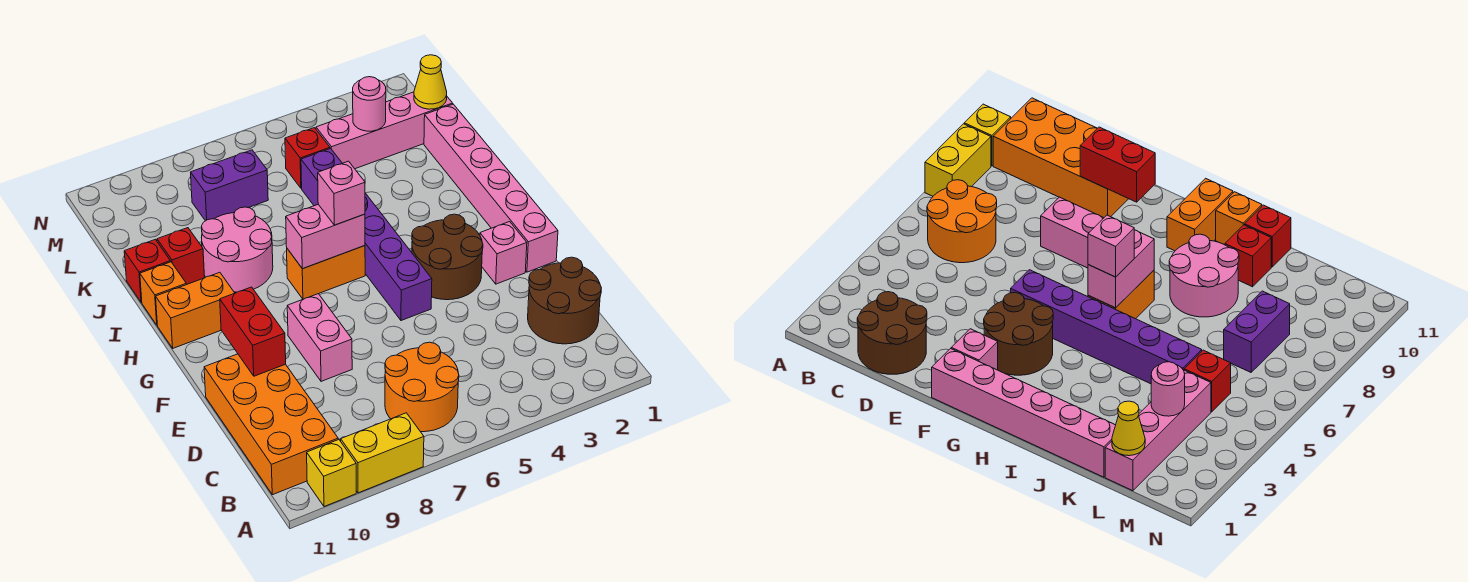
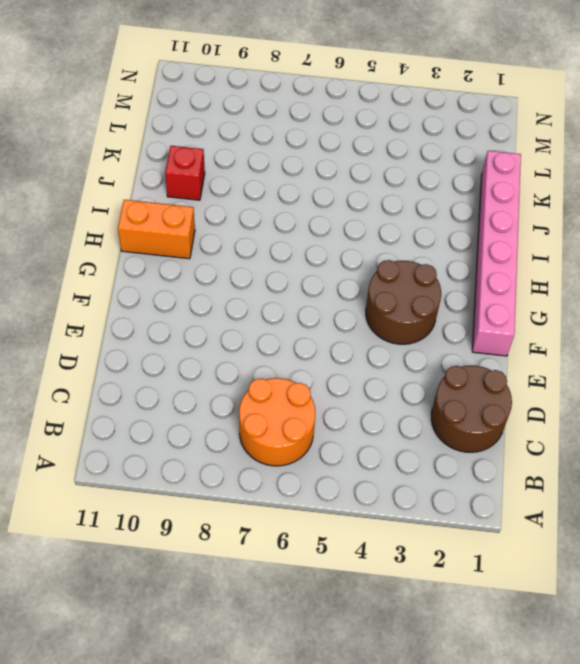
none -> yellow 1x2 brick [341,413,424,493]
none -> yellow 1x1 brick [307,439,356,507]
none -> orange 2x4 brick [204,354,338,495]

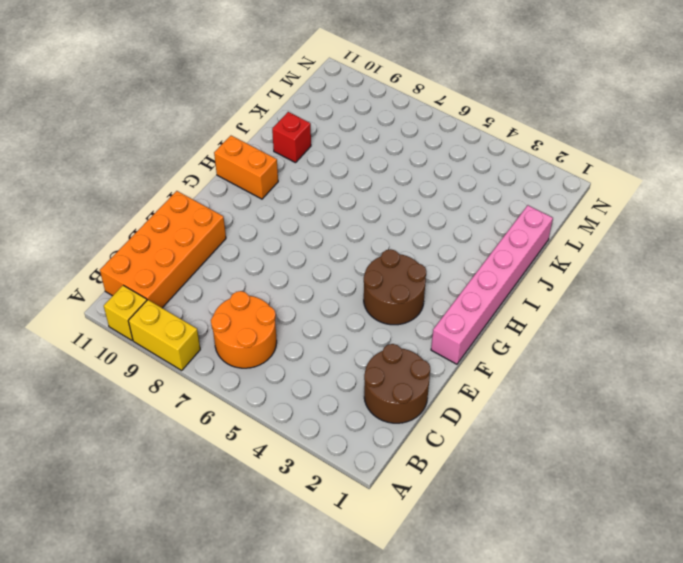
none -> pink 1x2 brick [287,294,352,381]
none -> pink 1x1 brick [480,222,527,284]
none -> purple 1x6 brick [301,148,432,321]

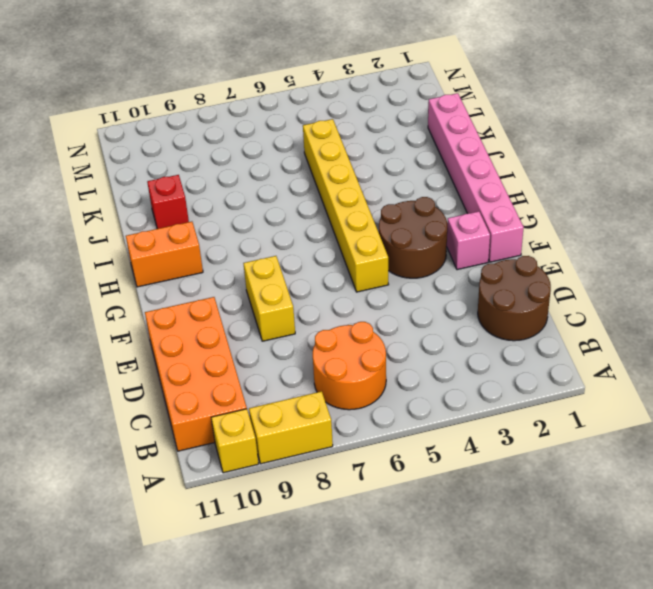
yellow 1x2 brick [243,256,295,341] -> pink 1x2 brick [287,294,352,381]
yellow 1x6 brick [303,119,389,292] -> purple 1x6 brick [301,148,432,321]
none -> orange 1x2 brick [287,246,365,299]
none -> pink 2x2 round brick [201,207,273,292]
none -> orange 1x1 brick [140,262,186,325]

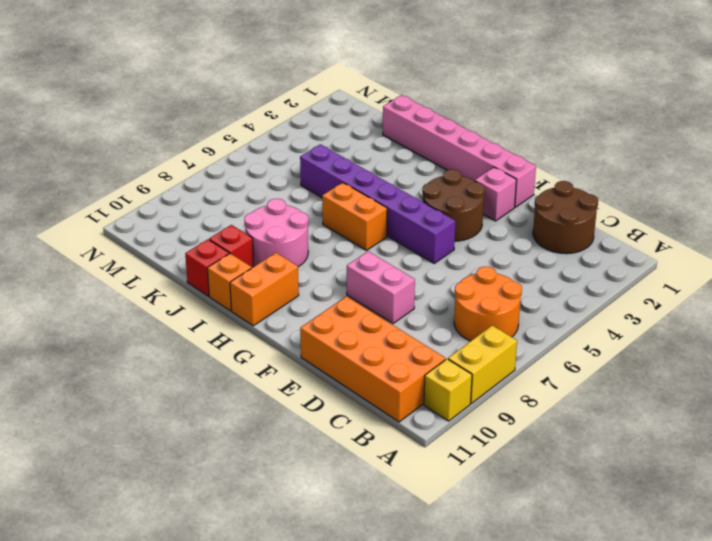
orange 1x2 brick [322,183,387,250] -> orange 1x2 brick turned to [287,246,365,299]
none -> pink 1x4 brick [316,92,453,169]
none -> red 1x1 brick [285,128,330,188]
none -> purple 1x2 brick [191,150,268,221]

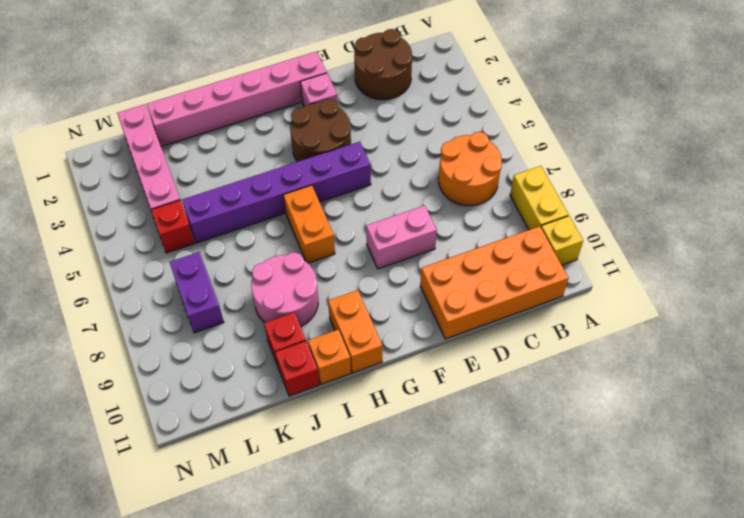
none -> red 1x2 brick [220,287,286,376]
none -> pink 1x2 brick [286,204,365,269]
none -> yellow 1x1 cone [414,55,447,109]

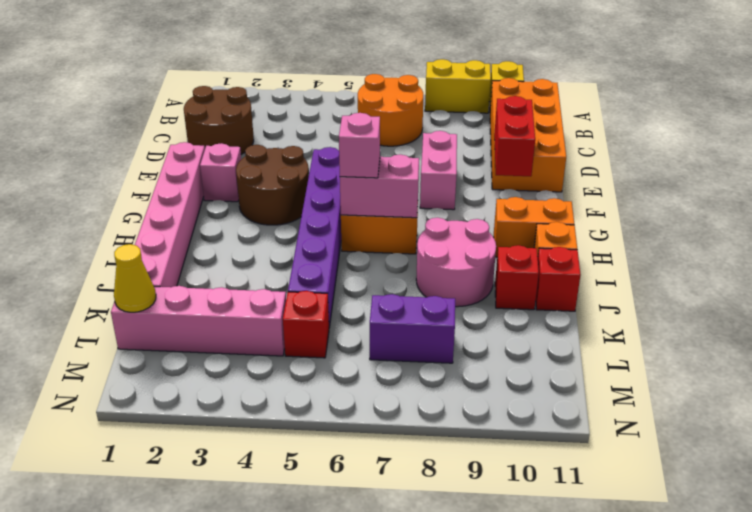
none -> pink 1x1 round brick [353,77,386,131]

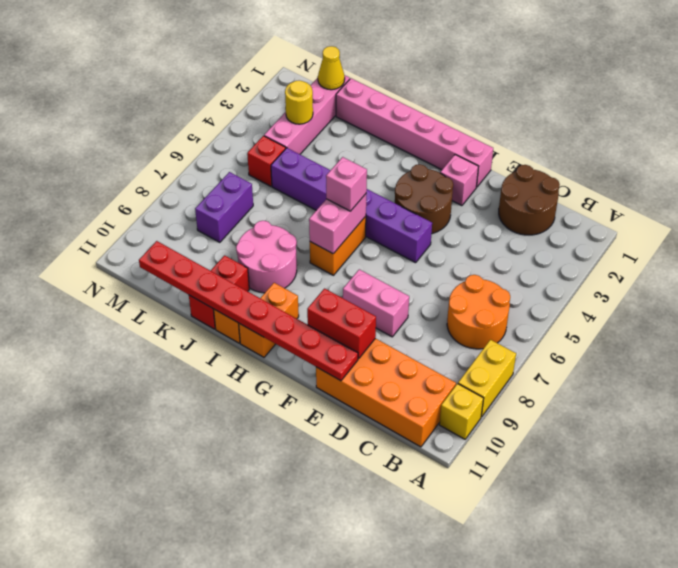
red 1x8 plate [139,241,358,381] -> none
yellow 1x1 round brick [285,80,313,124] -> pink 1x1 round brick [353,77,386,131]

